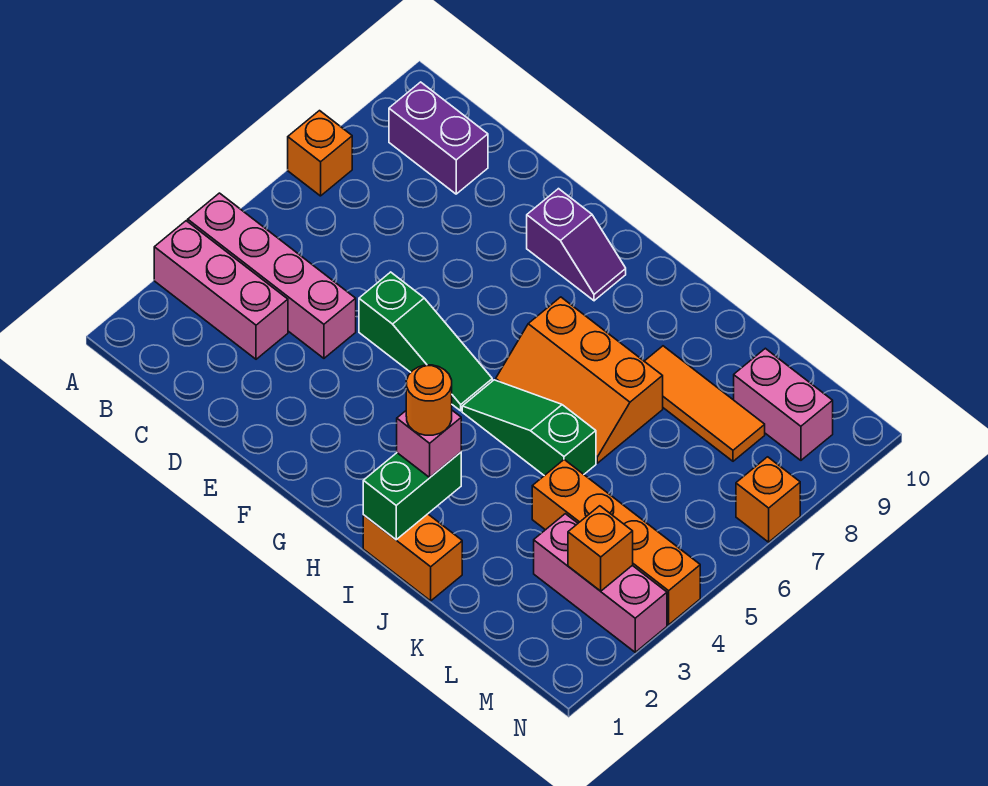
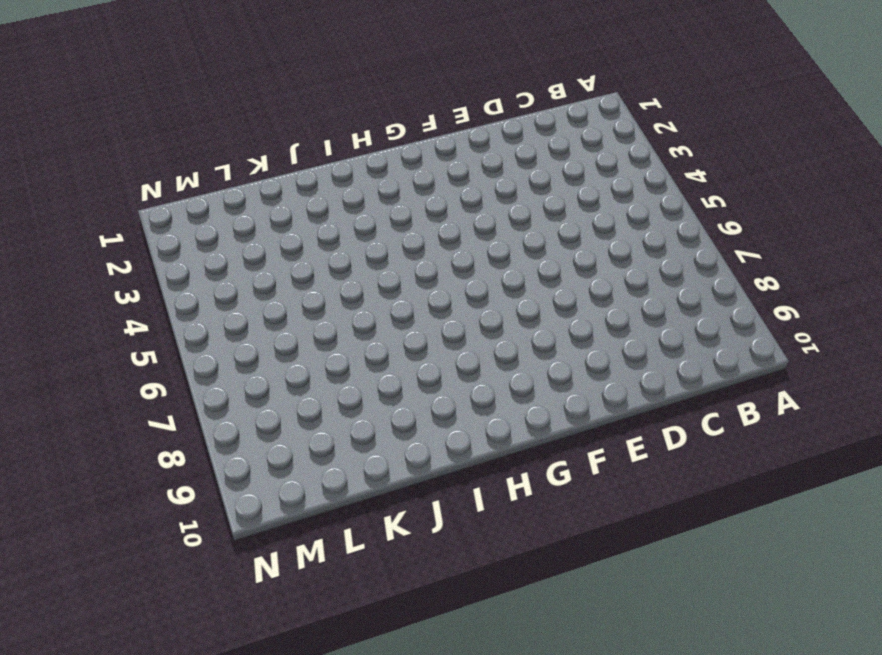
none -> pink 1x3 brick [154,221,288,359]
none -> pink 1x4 brick [188,193,356,358]
none -> orange 1x1 brick [288,111,352,196]

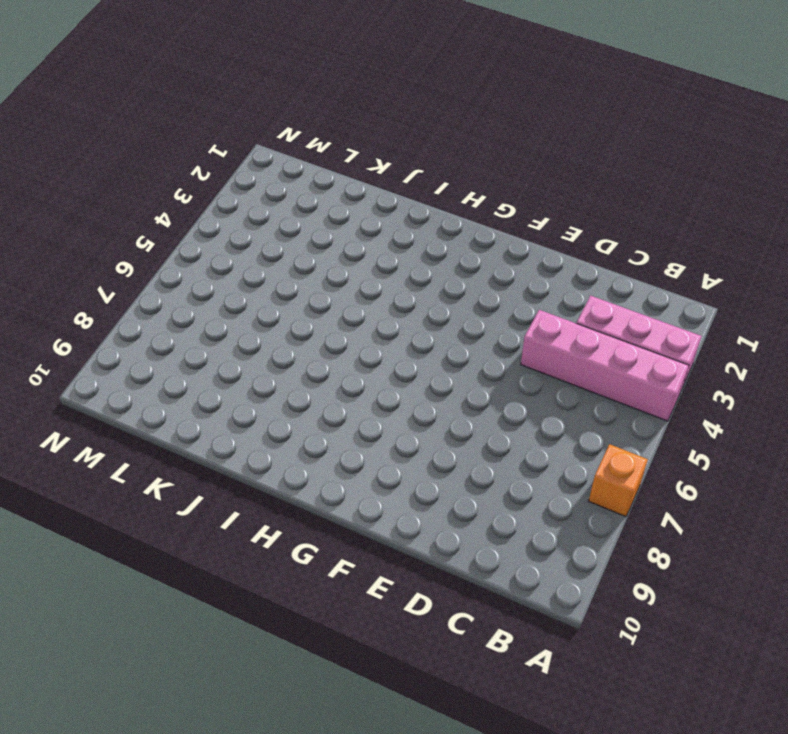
none -> purple 1x2 brick [389,82,488,194]
none -> green 1x3 slope [359,272,492,411]
none -> purple 1x2 slope [527,189,626,301]

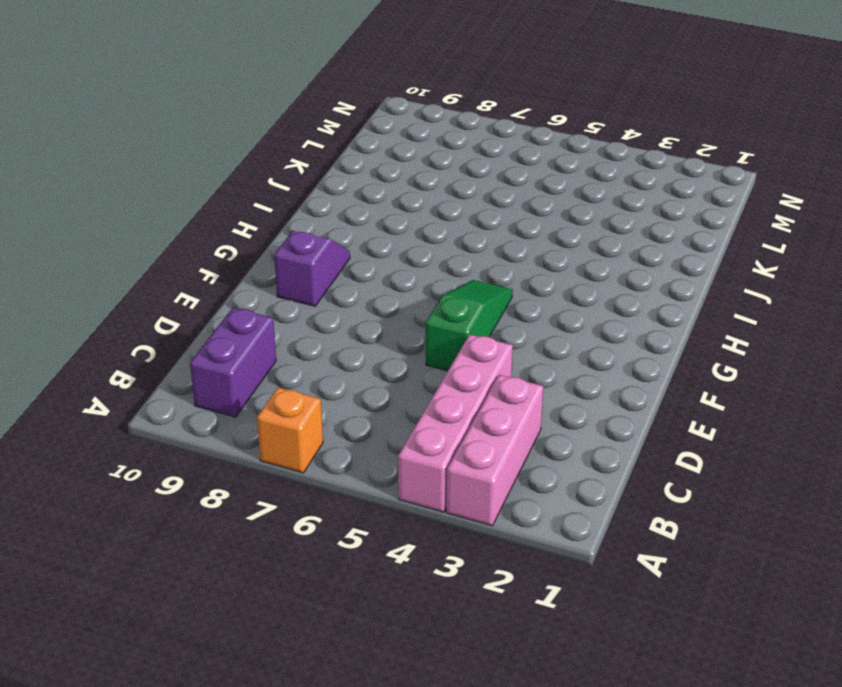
none -> green 1x3 slope [462,380,596,476]
none -> orange 2x3 slope [496,297,663,463]
none -> orange 1x2 brick [363,514,462,601]

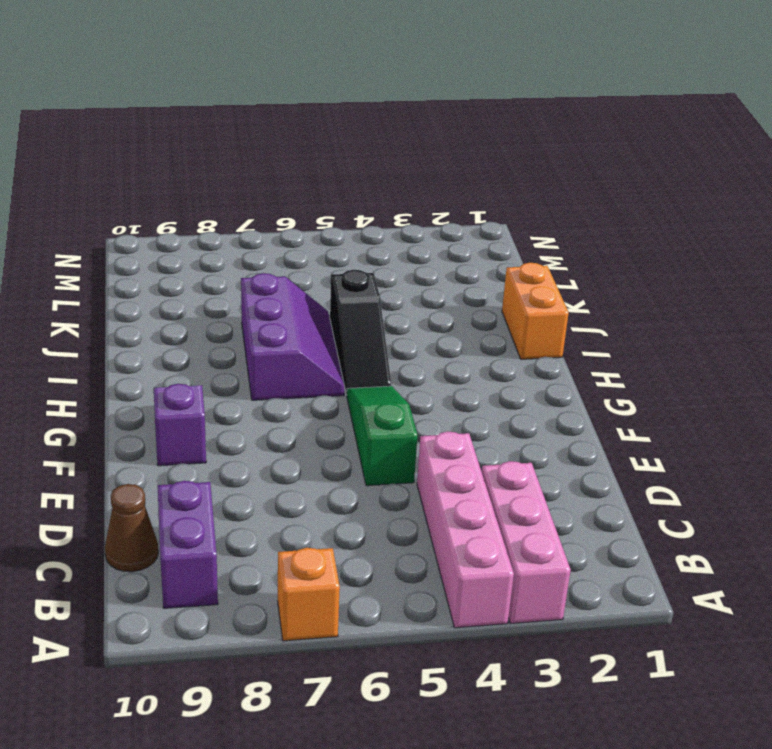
brown 1x1 cone [105,484,158,572] -> none
black 1x3 slope [330,270,391,395] -> green 1x3 slope [462,380,596,476]
purple 2x3 slope [241,273,345,400] -> orange 2x3 slope [496,297,663,463]
none -> orange 1x3 tile [644,346,765,461]
none -> orange 1x4 brick [532,460,700,625]
none -> pink 1x3 brick [534,514,667,652]

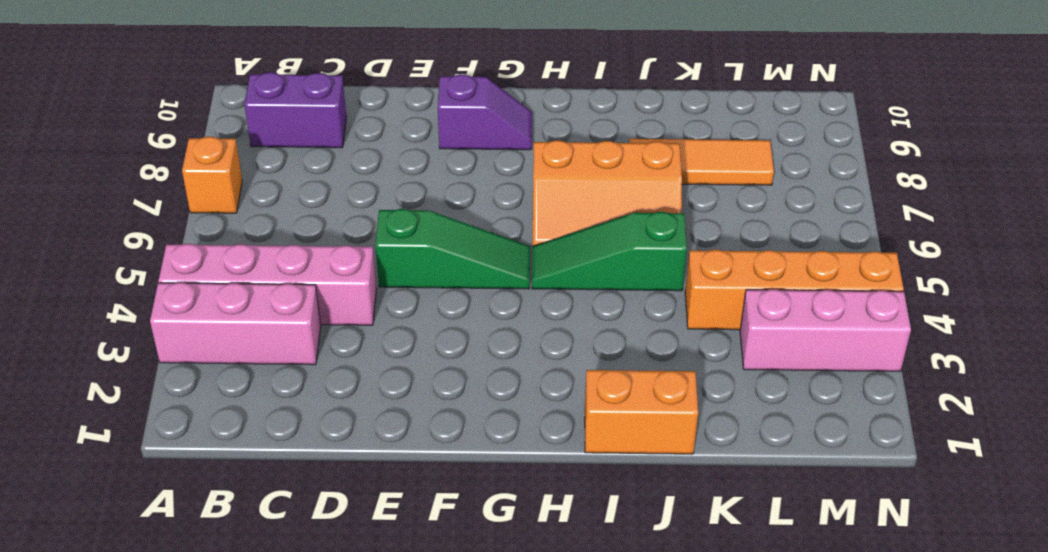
none -> pink 1x2 brick [734,348,833,460]
none -> orange 1x1 brick [736,457,800,542]
none -> green 1x2 brick [363,452,461,540]

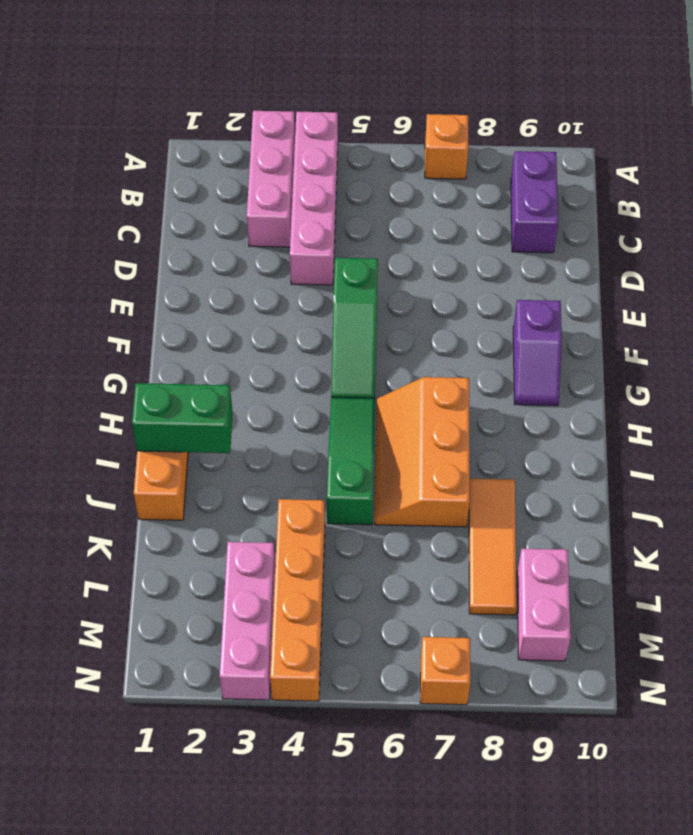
none -> orange 1x1 brick [568,506,633,591]
none -> pink 1x1 brick [397,410,461,477]
none -> orange 1x1 round brick [406,365,452,435]

